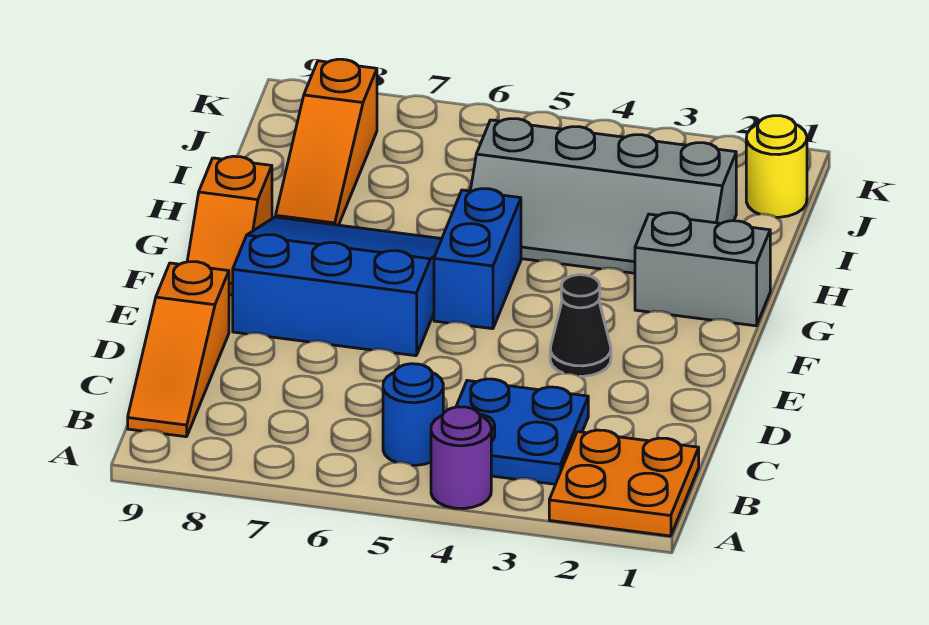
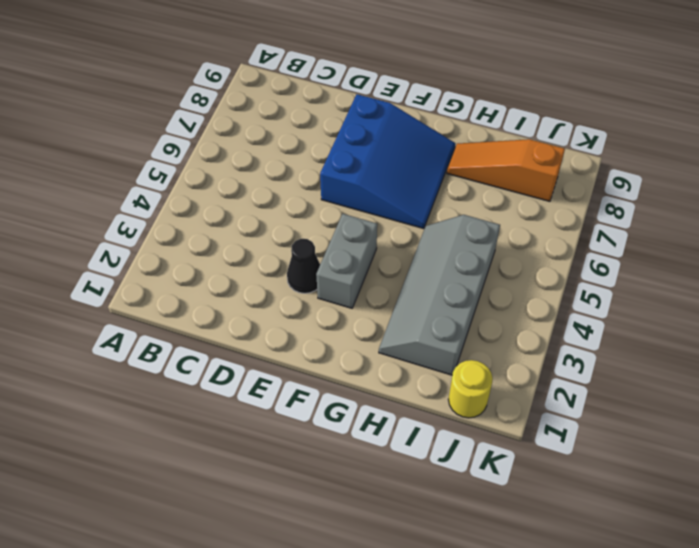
grey 1x2 brick [316,214,377,308] -> grey 1x2 brick moved to [635,213,770,326]
none -> orange 2x2 plate [549,430,699,536]
none -> purple 1x1 round brick [431,407,491,509]
none -> blue 2x2 plate [456,379,588,484]

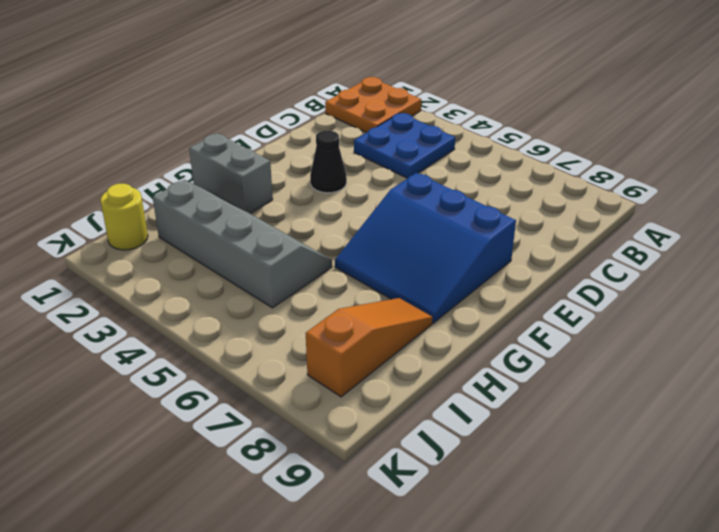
none -> purple 1x1 round brick [431,407,491,509]
none -> blue 1x1 round brick [383,364,443,465]
none -> orange 1x3 slope [128,262,229,437]

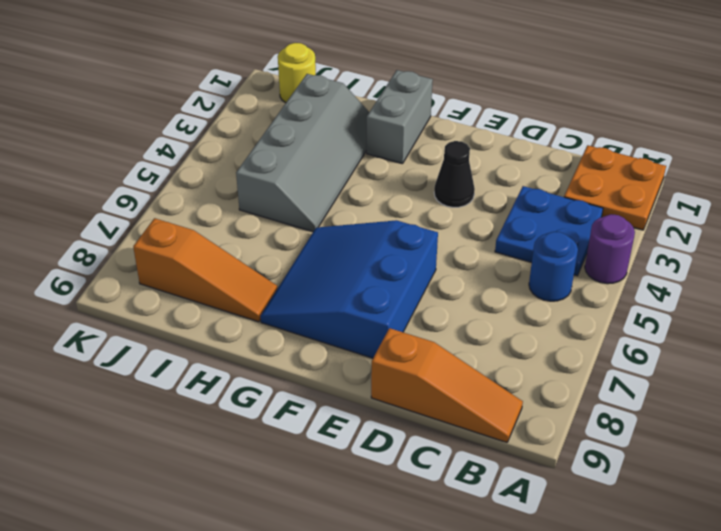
none -> blue 1x2 brick [434,189,521,329]
none -> orange 1x2 slope [187,156,272,295]

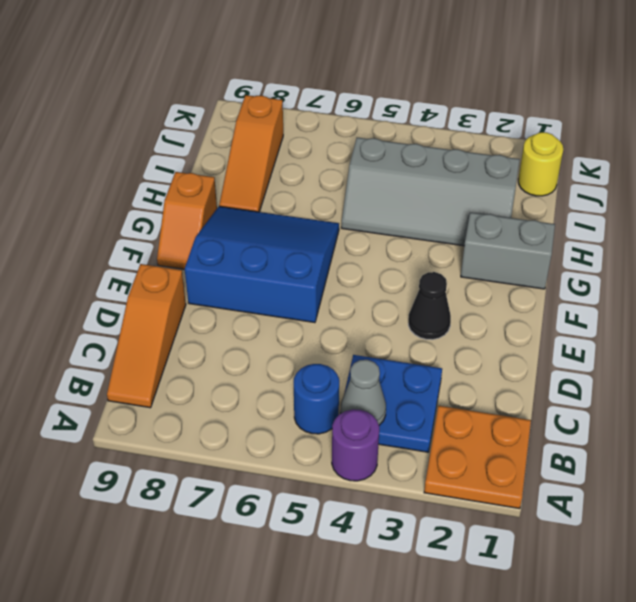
grey 1x1 cone [341,360,386,425] -> none
none -> blue 1x2 brick [434,189,521,329]

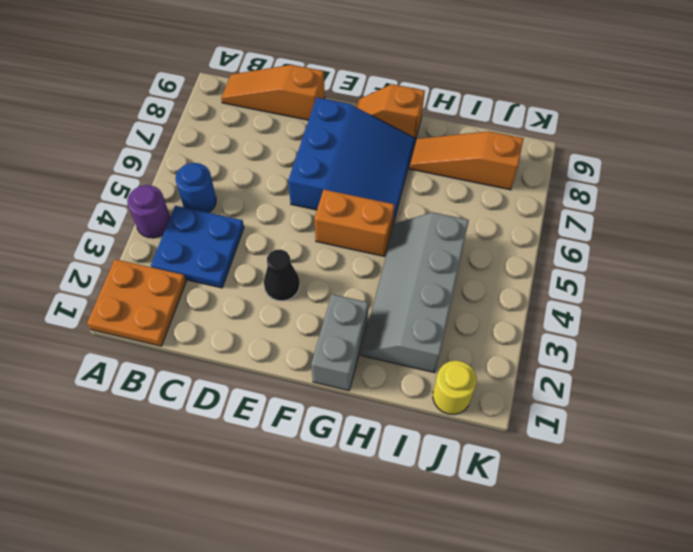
orange 1x2 brick [314,190,394,256] -> blue 1x2 brick [434,189,521,329]

